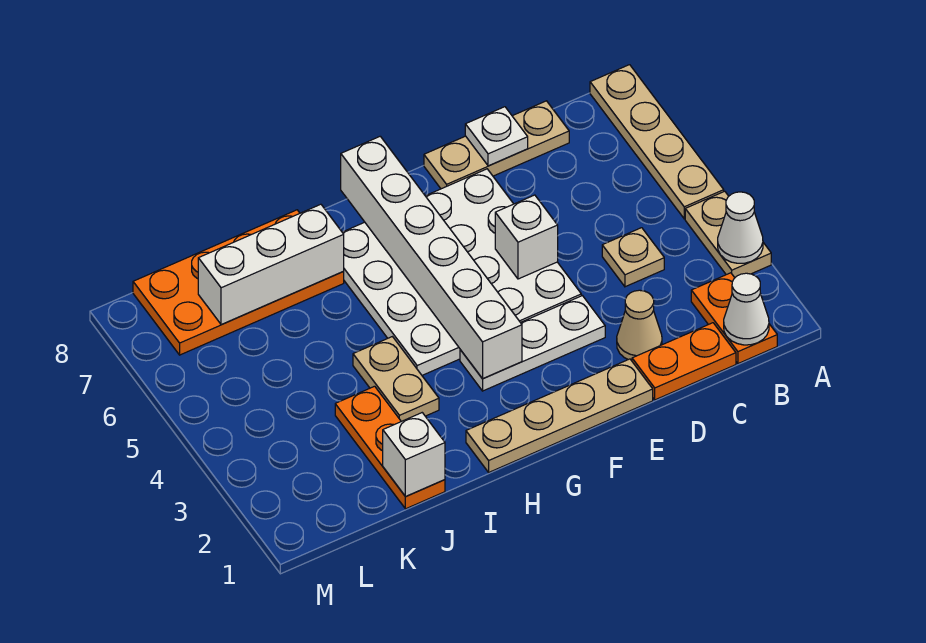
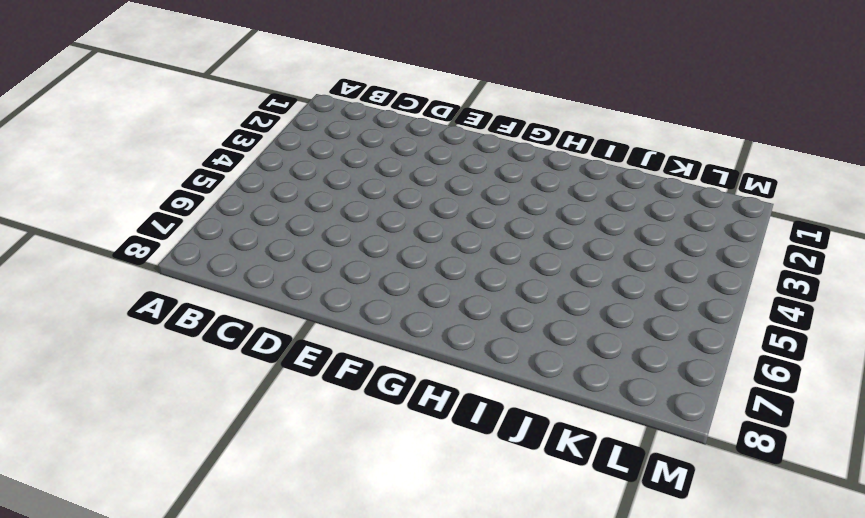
none -> tan 1x2 plate [685,191,771,277]
none -> tan 1x4 plate [590,65,724,219]
none -> orange 1x2 plate [691,273,777,364]

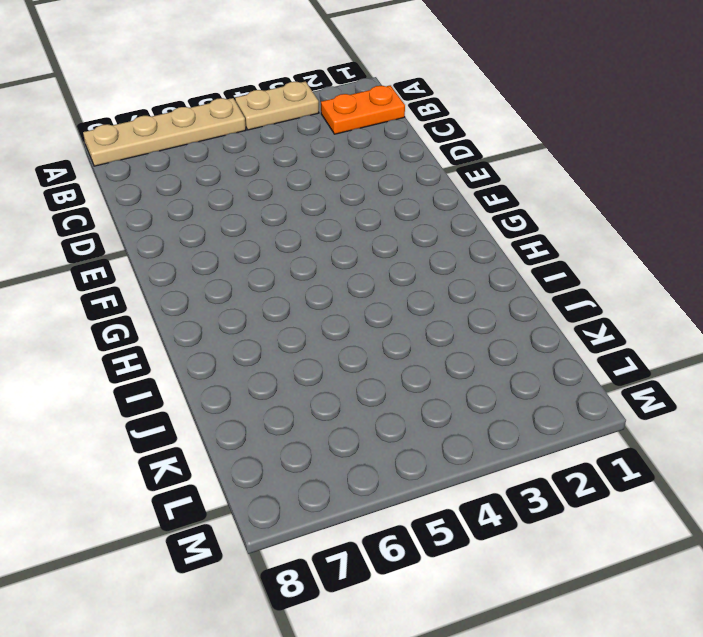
none -> orange 1x2 plate [632,323,736,400]
none -> tan 1x1 plate [602,228,664,287]
none -> tan 1x3 plate [424,101,569,189]

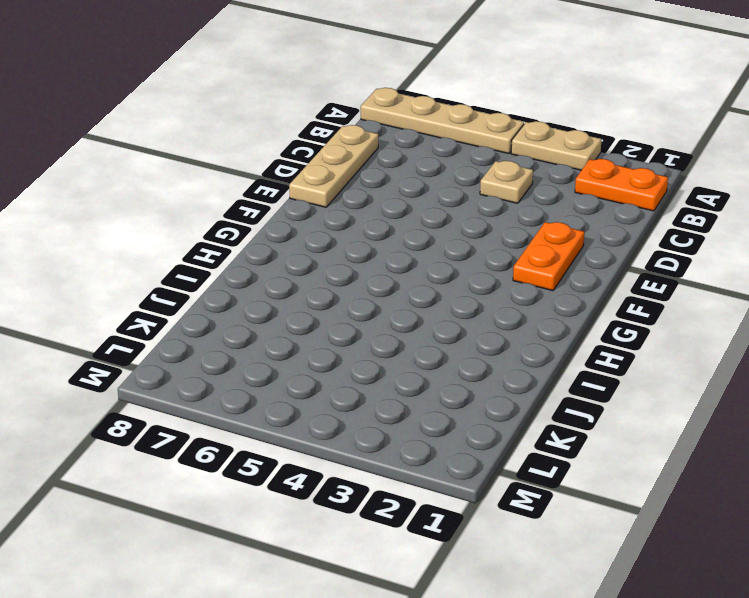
orange 1x2 plate [513,222,584,291] -> orange 1x2 plate moved to [632,323,736,400]
none -> tan 1x1 cone [617,290,662,361]
none -> tan 1x4 plate [466,359,653,472]
none -> white 1x3 plate [460,296,605,391]

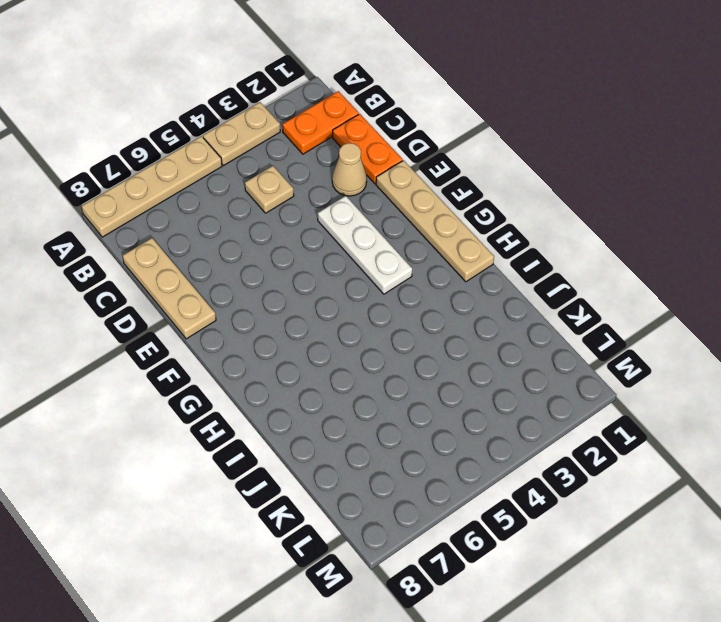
none -> white 4x4 plate [342,169,581,375]
none -> tan 1x2 plate [353,337,439,422]
none -> orange 2x4 plate [133,210,344,355]

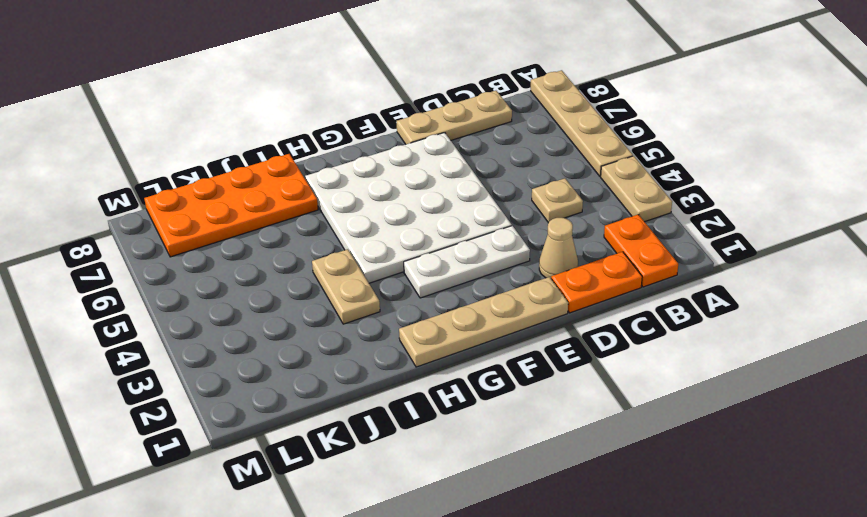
none -> orange 1x3 plate [335,386,445,509]
none -> white 1x1 cone [718,192,763,263]
none -> white 1x1 cone [724,273,769,345]

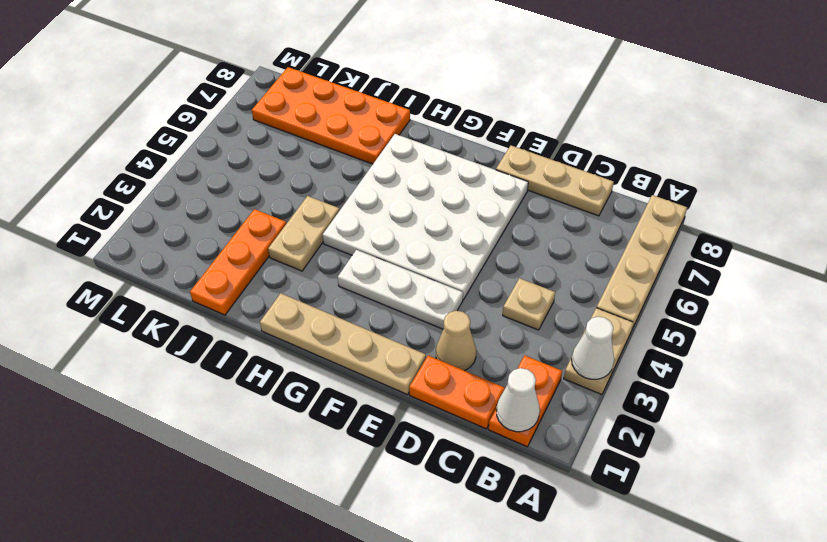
none -> white 1x1 plate [465,107,528,166]
none -> white 1x1 brick [495,195,558,279]
none -> white 1x6 brick [341,136,522,379]

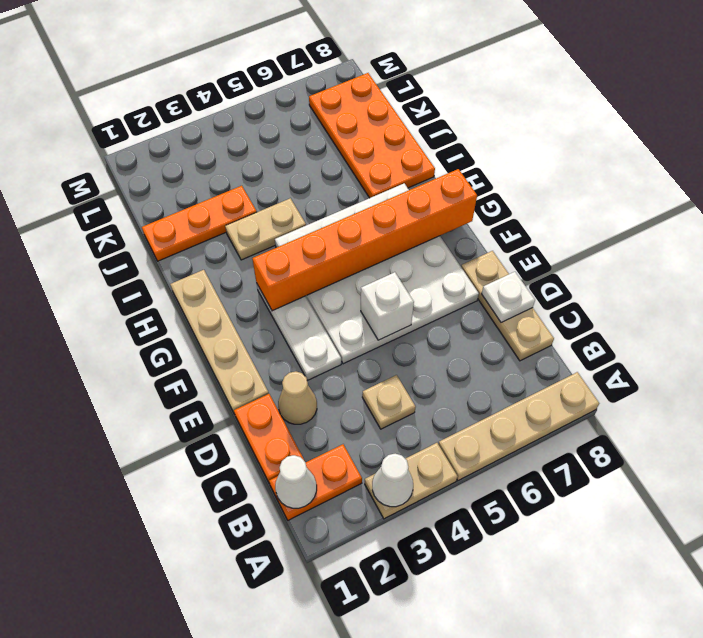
orange 1x6 brick [252,169,477,311] -> white 1x6 brick [341,136,522,379]
none -> white 1x3 brick [198,204,344,325]
none -> white 1x1 brick [383,413,445,496]

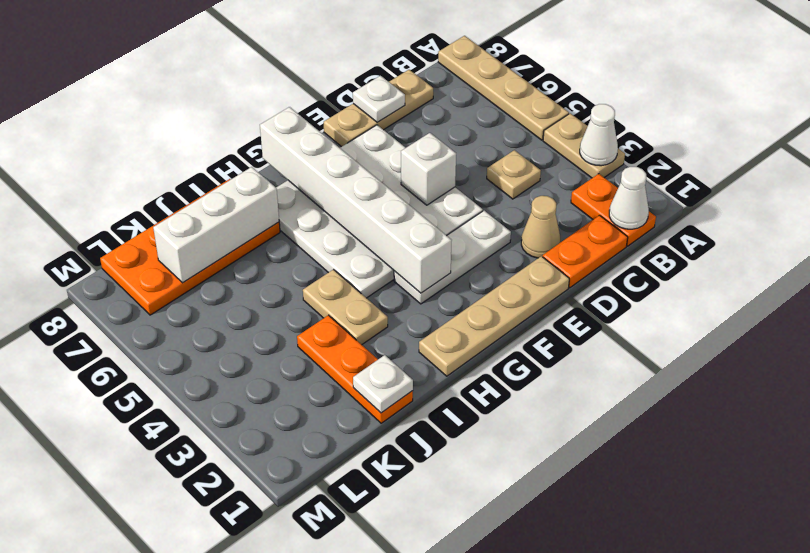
white 1x1 plate [353,355,413,413] -> white 1x1 brick [383,413,445,496]

